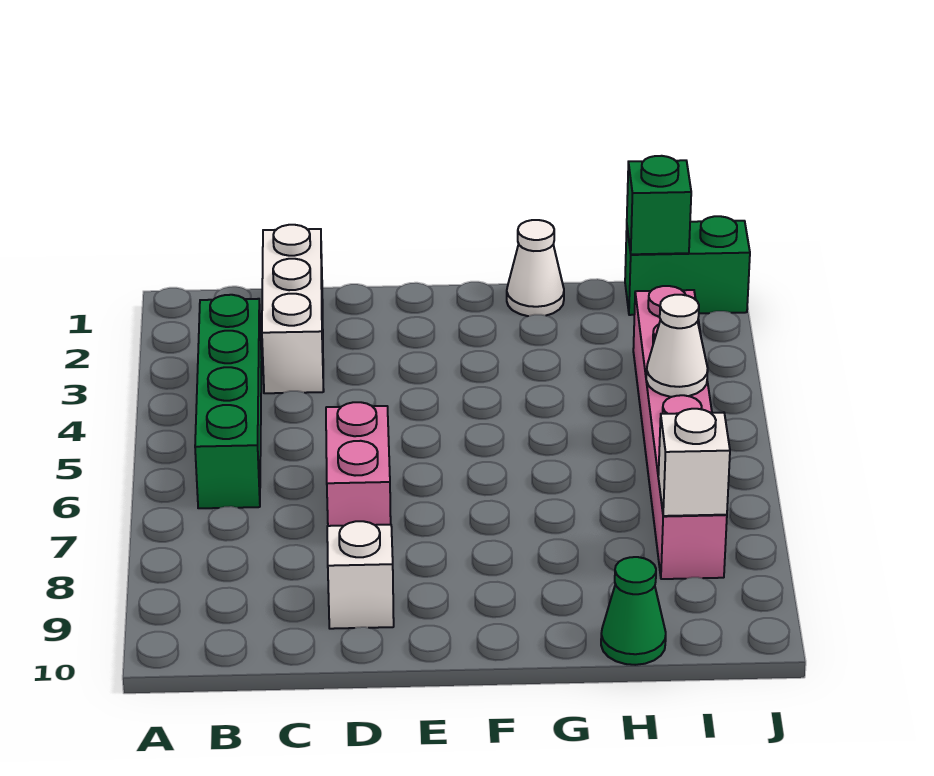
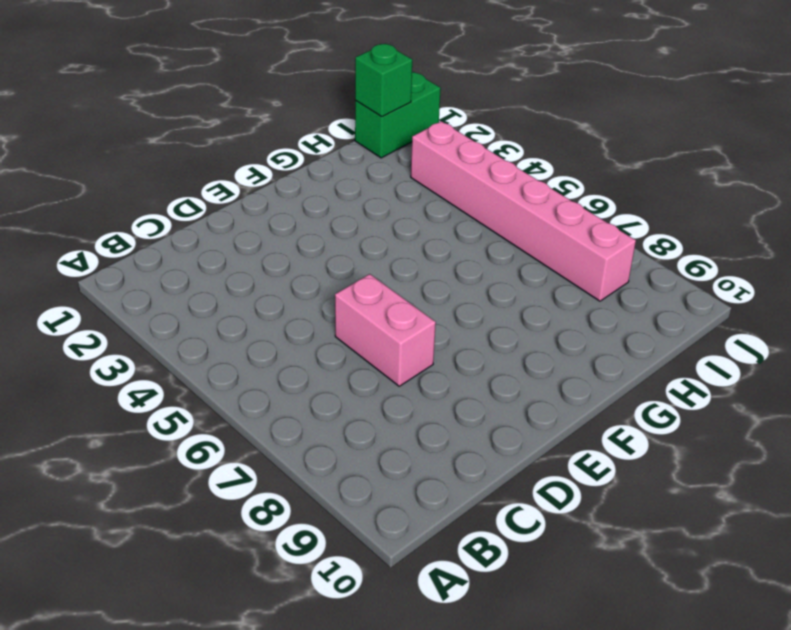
none -> green 1x4 brick [195,295,262,508]
none -> white 1x3 brick [262,225,324,393]

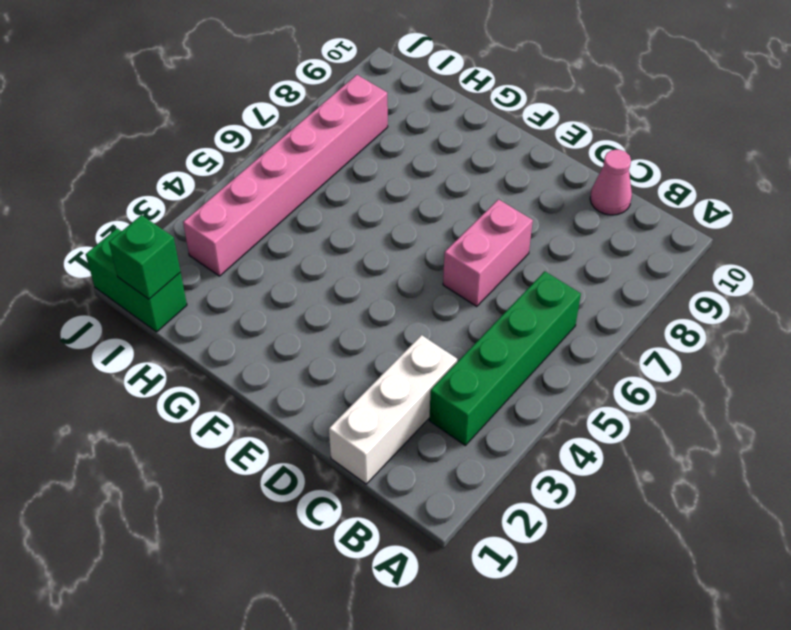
pink 1x1 cone [590,150,632,215] -> none
none -> white 1x1 brick [327,521,394,629]
none -> white 1x1 cone [507,220,564,316]

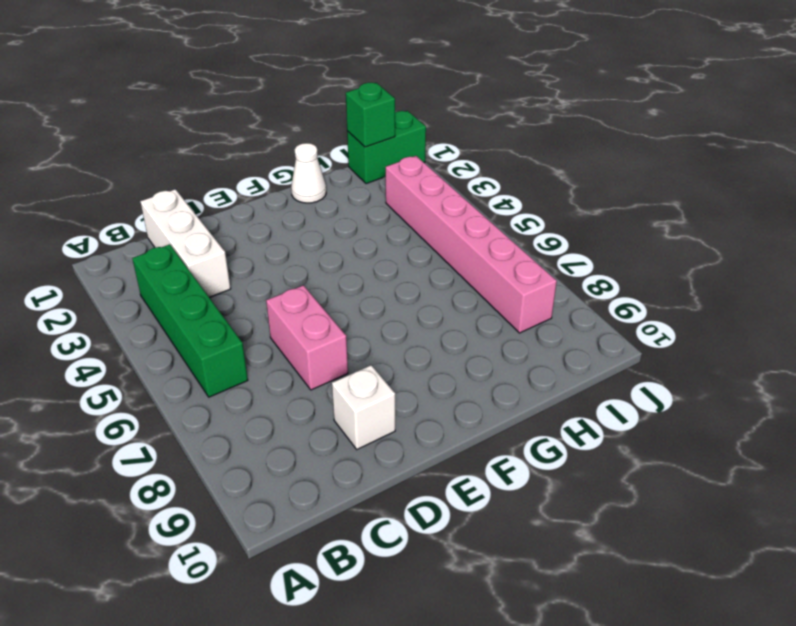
none -> green 1x1 cone [601,557,666,665]
none -> white 1x1 cone [646,295,708,397]

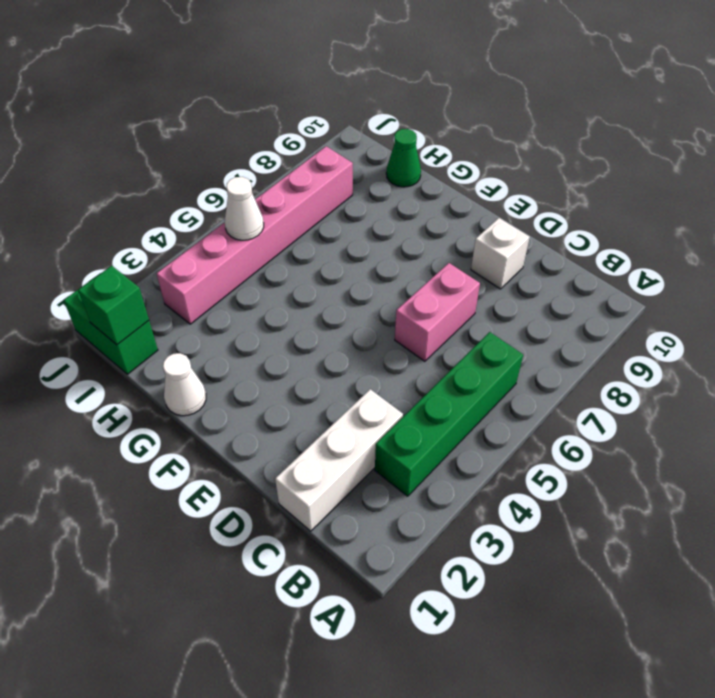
none -> white 1x1 brick [658,409,730,516]

